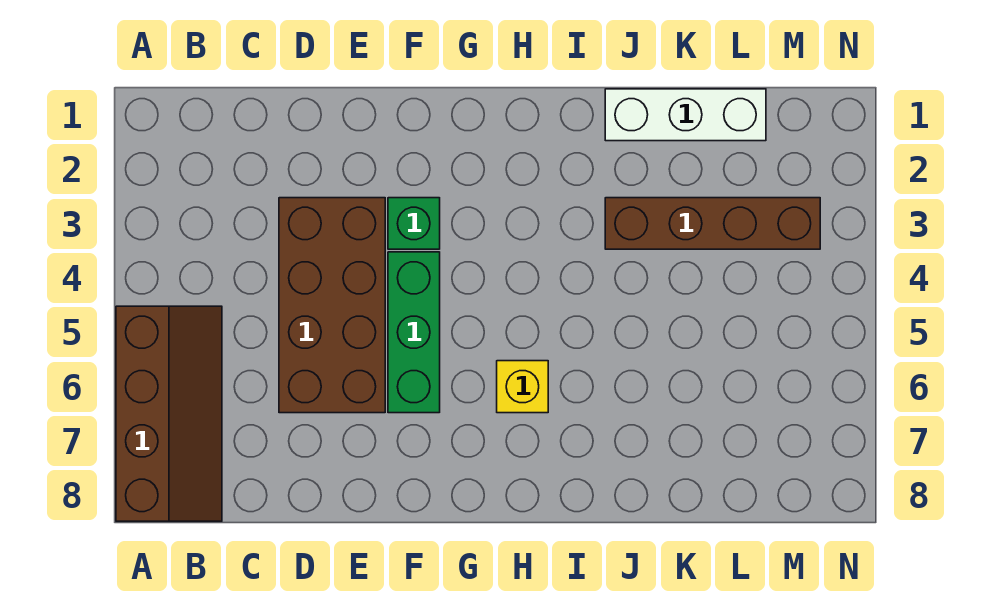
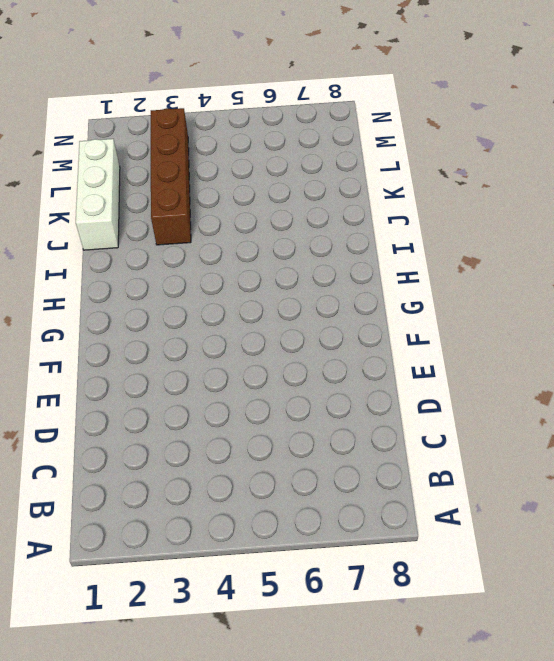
none -> brown 2x4 slope [116,306,222,521]
none -> brown 2x4 brick [279,198,385,413]

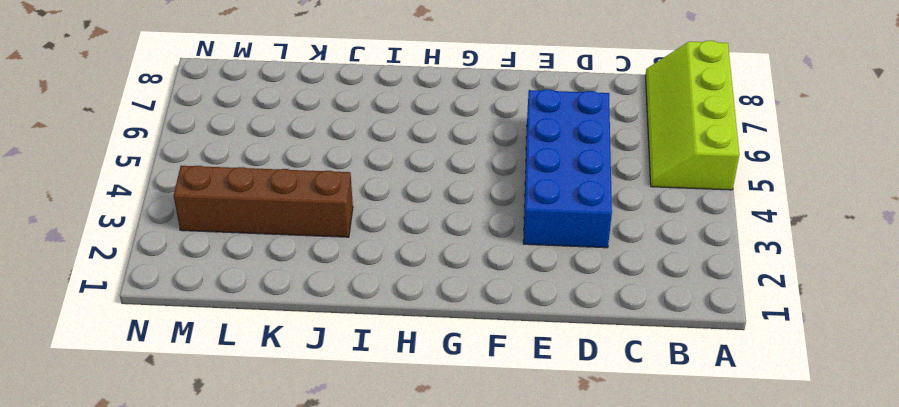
lime 2x4 slope [645,41,739,190] -> brown 2x4 slope [116,306,222,521]
blue 2x4 brick [523,89,612,248] -> brown 2x4 brick [279,198,385,413]
none -> green 1x1 brick [388,198,440,249]
none -> green 1x3 brick [388,252,440,413]

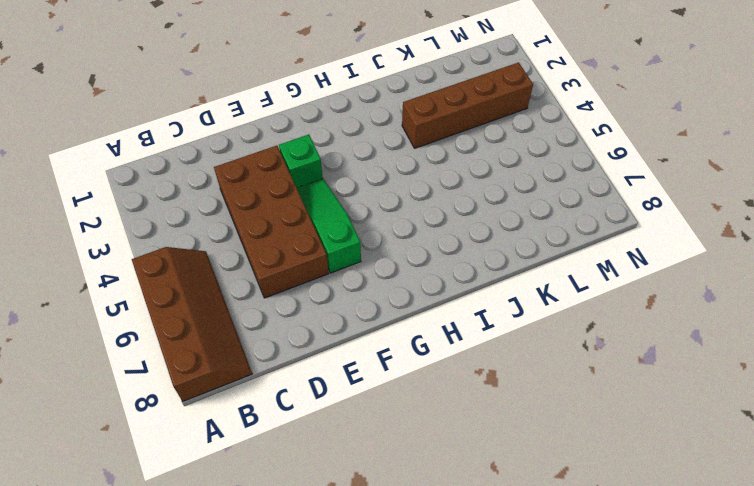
green 1x3 slope [297,179,361,273] -> green 1x3 brick [388,252,440,413]
none -> yellow 1x1 brick [497,361,548,413]
none -> white 1x3 brick [605,89,766,141]

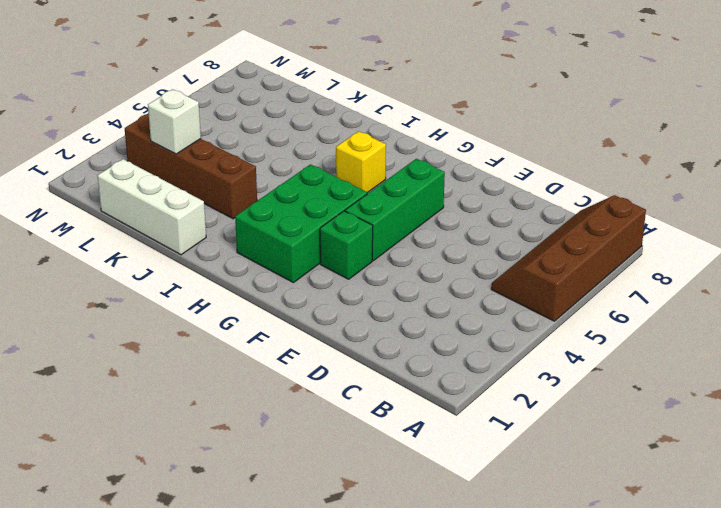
green 2x3 brick [235,164,367,283] -> none
white 1x1 brick [148,89,201,154] -> none
none -> brown 2x4 brick [279,198,385,413]

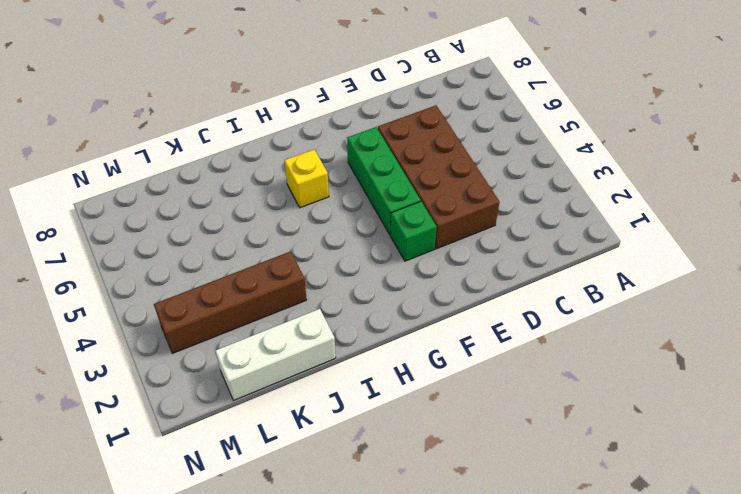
none -> brown 2x4 slope [116,306,222,521]

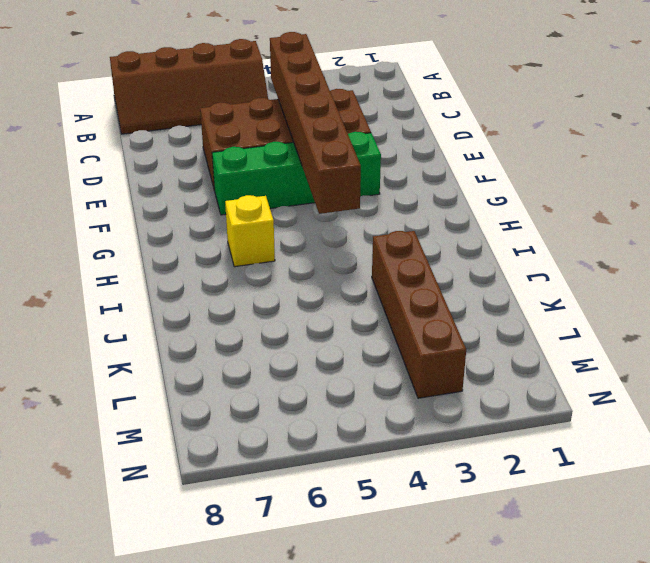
brown 1x6 brick [270,32,361,214] -> none
none -> white 1x3 brick [605,89,766,141]

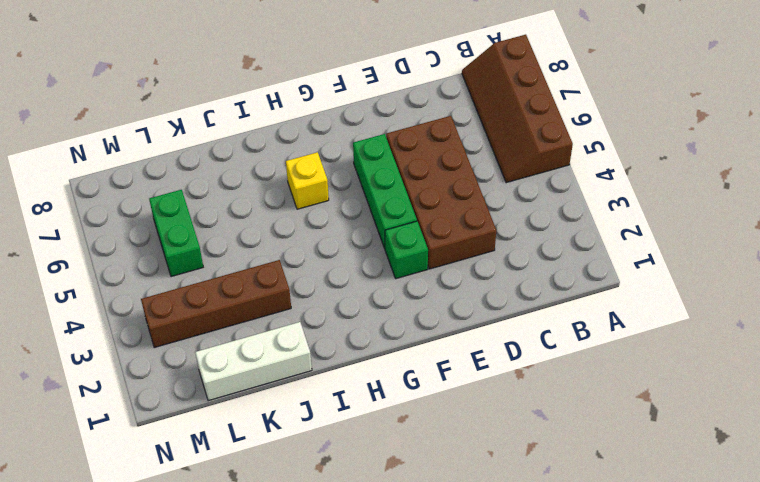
green 1x2 brick [149,190,203,277] -> none

